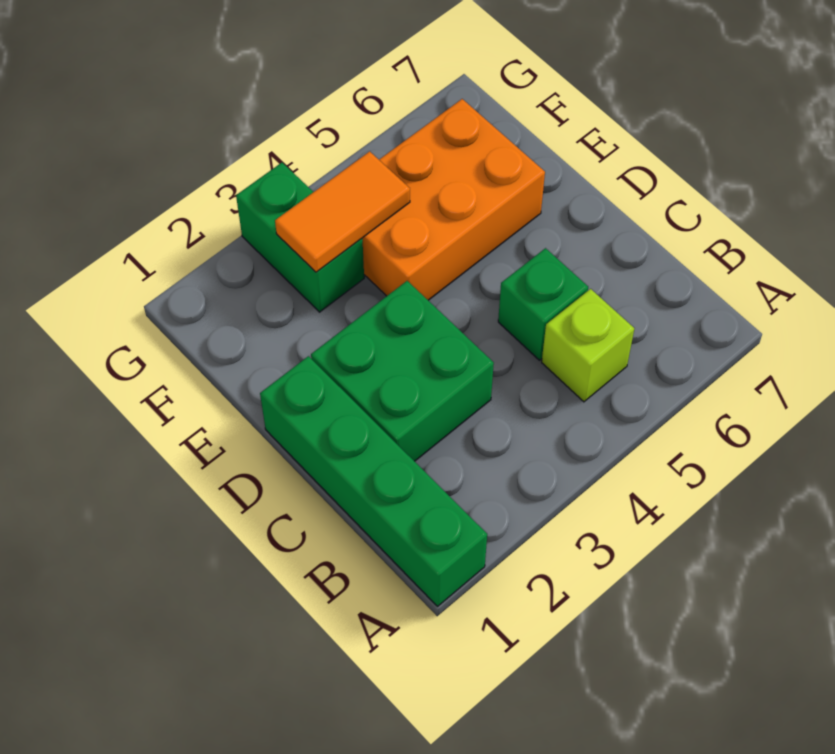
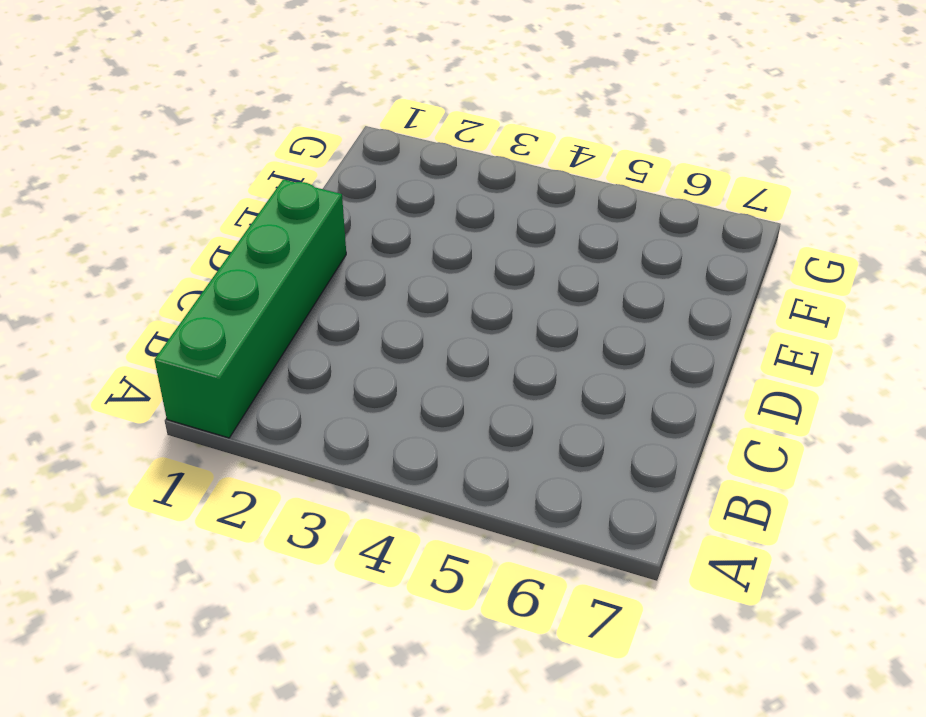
none -> lime 1x1 brick [542,289,634,402]
none -> green 2x2 brick [311,281,494,461]

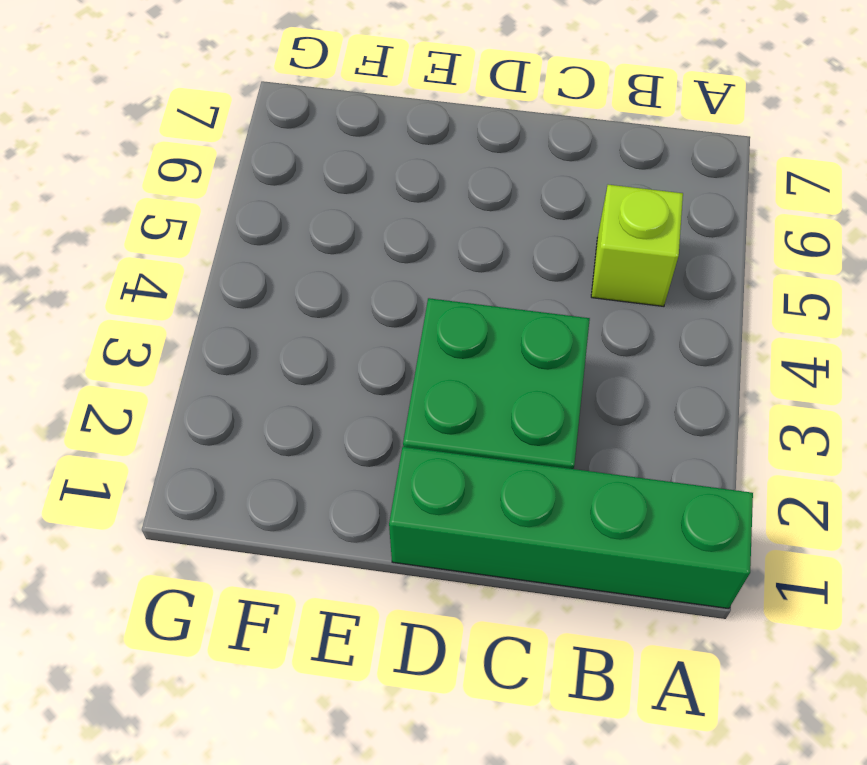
none -> green 1x1 brick [498,248,588,360]
none -> orange 2x3 brick [362,99,545,300]

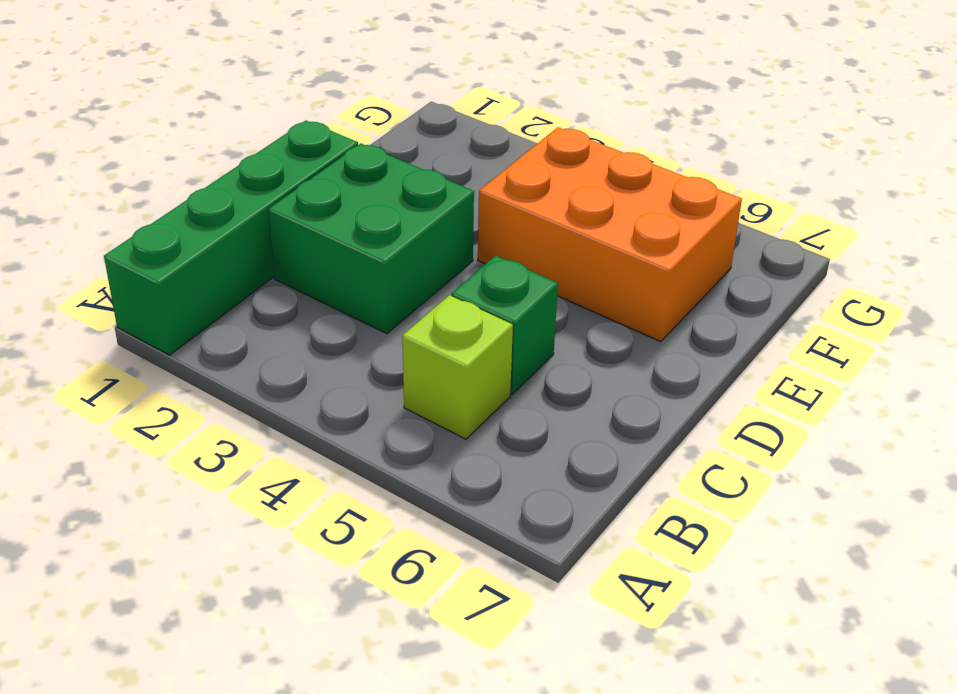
none -> green 1x2 brick [236,163,364,312]
none -> orange 1x2 tile [275,151,410,272]

